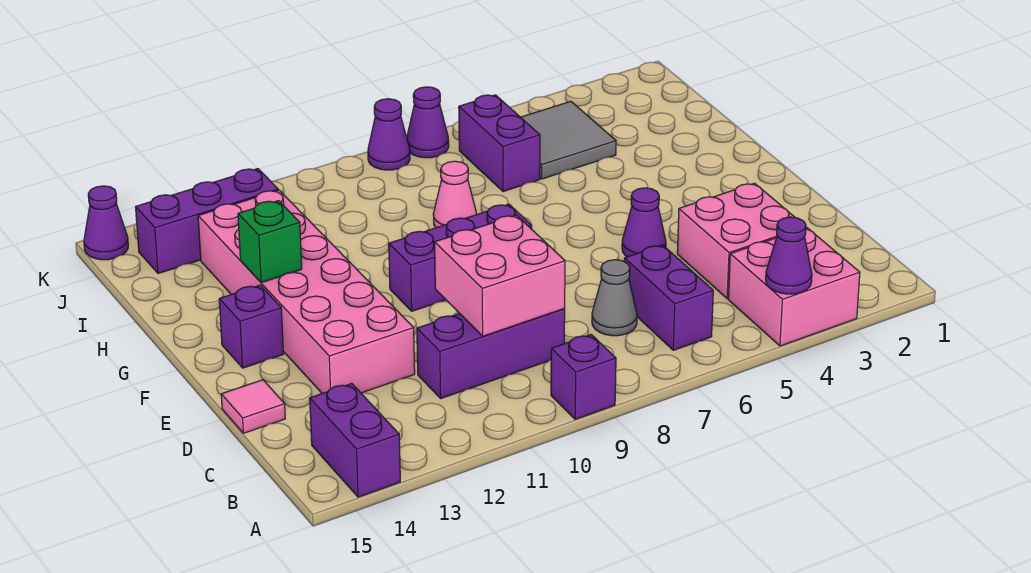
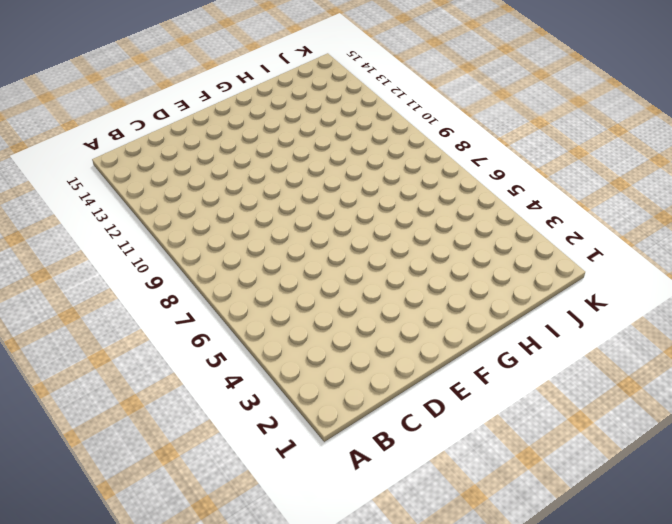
none -> pink 2x2 brick [728,228,860,346]
none -> purple 1x1 brick [551,335,616,419]
none -> purple 1x2 brick [310,383,400,497]

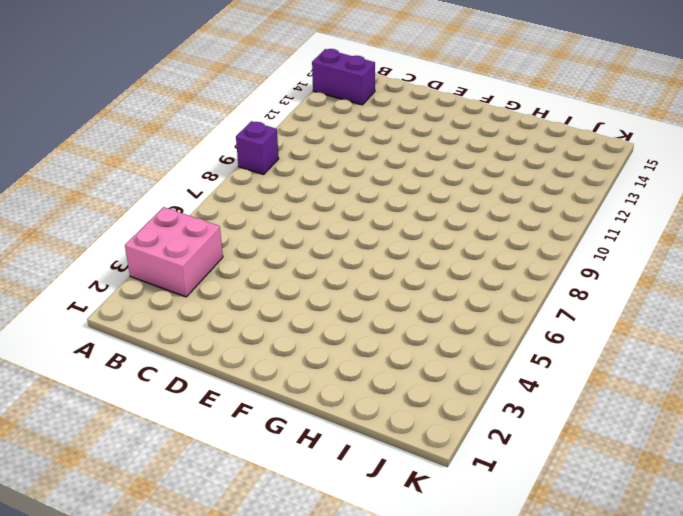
none -> purple 1x2 brick [624,245,713,350]
none -> pink 2x2 brick [677,183,795,299]
none -> grey 1x1 cone [592,260,637,336]

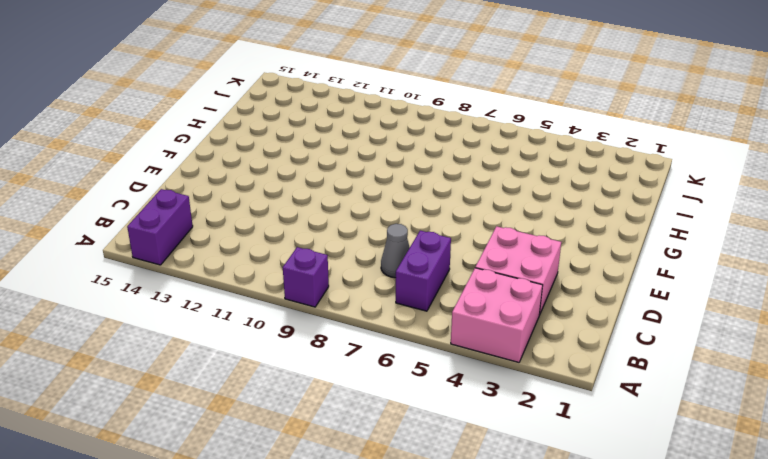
none -> purple 1x3 brick [417,309,565,398]
none -> pink 2x6 brick [198,190,415,393]
none -> pink 1x1 tile [221,380,285,433]

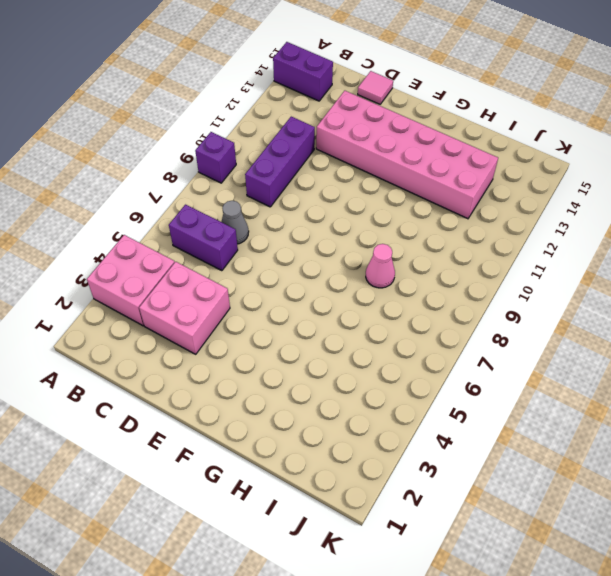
none -> purple 1x1 cone [622,188,666,257]
none -> purple 1x3 brick [389,204,532,311]
none -> purple 1x1 brick [219,285,284,368]

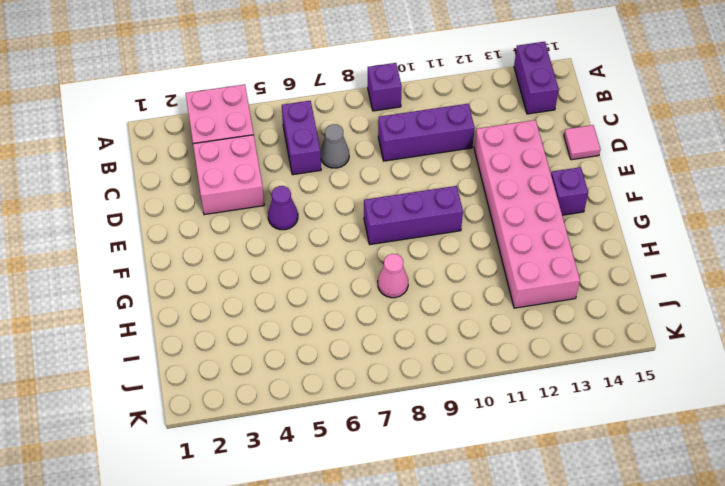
none -> grey 2x2 tile [521,101,616,179]
none -> purple 1x2 brick [459,95,540,192]
none -> purple 1x3 brick [136,169,278,274]

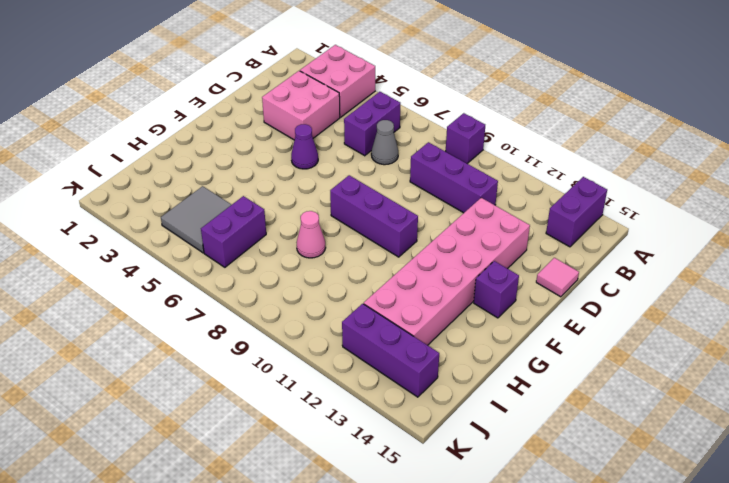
none -> purple 1x1 cone [407,87,449,158]
none -> purple 1x1 cone [368,99,410,170]
none -> purple 1x1 cone [84,186,128,260]

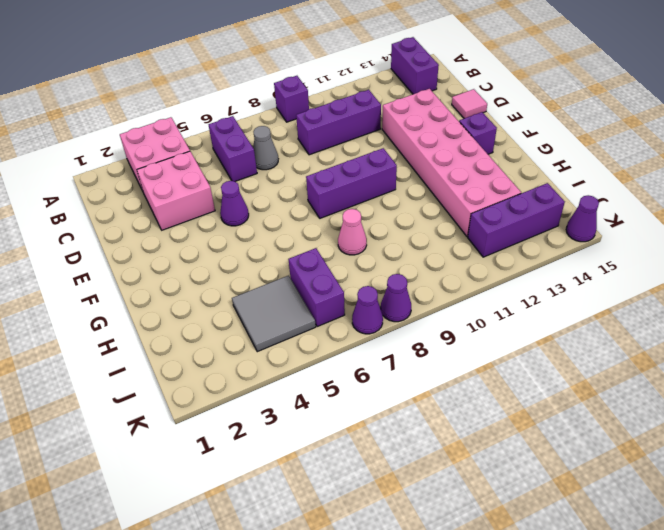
none -> purple 1x1 cone [766,217,812,294]
none -> pink 2x2 brick [435,215,565,336]
none -> green 1x1 brick [238,201,302,283]

